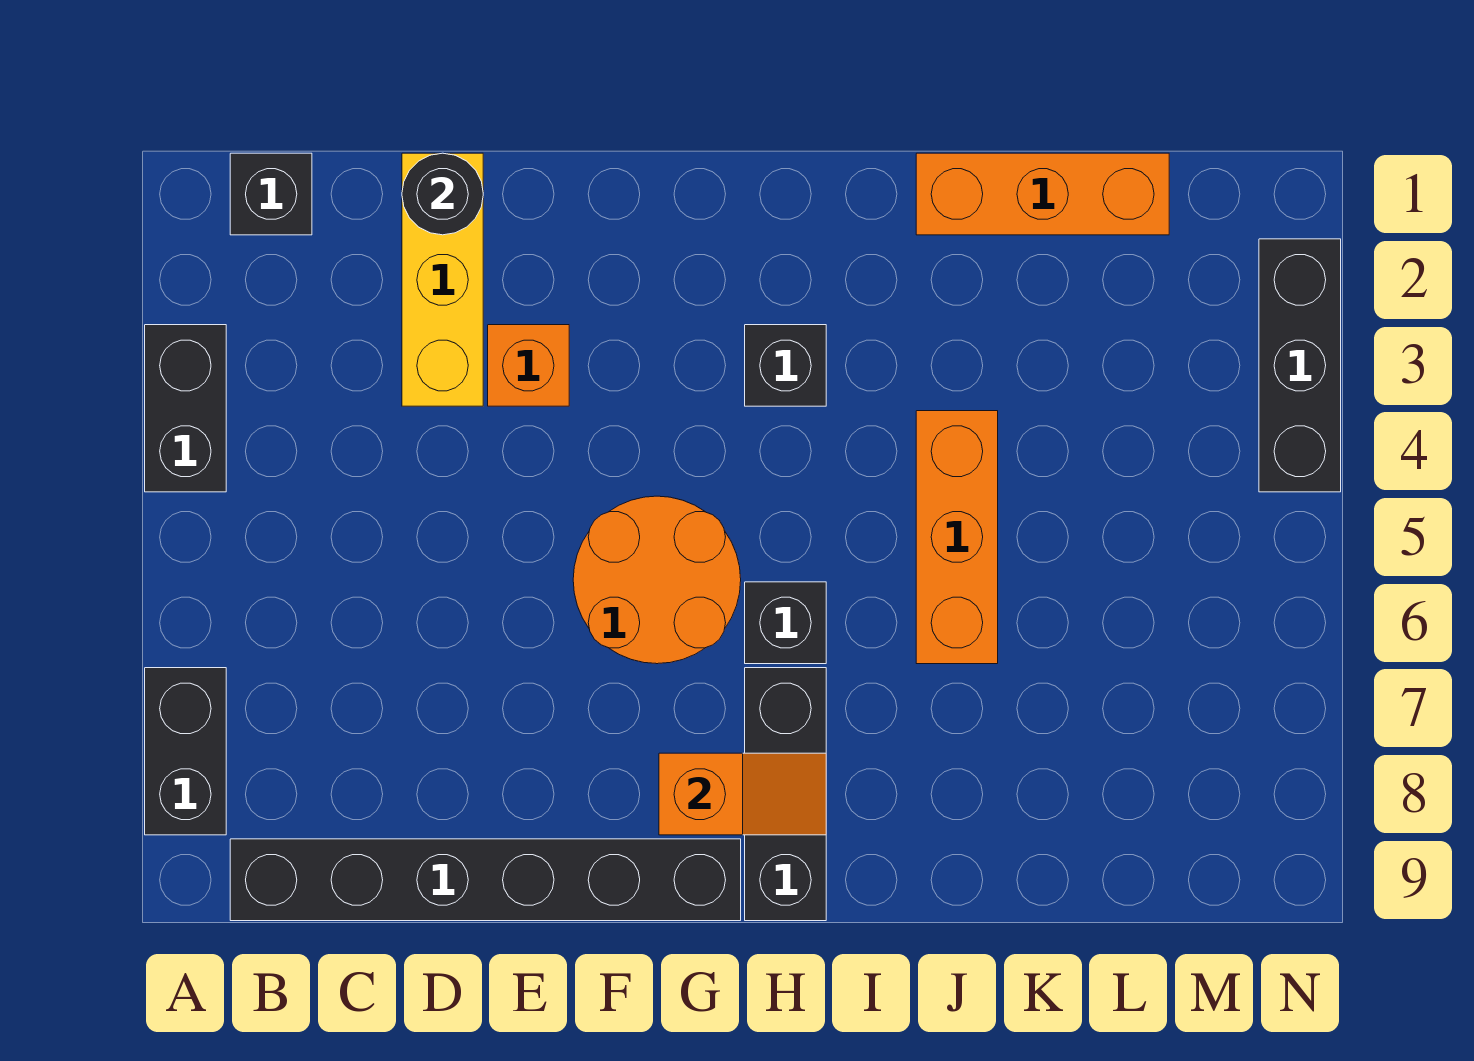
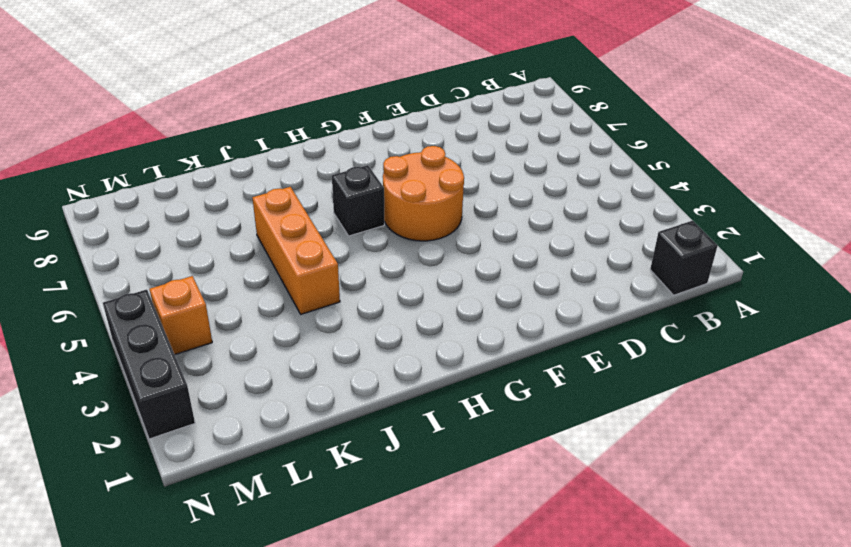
orange 1x1 brick [149,276,212,355] -> orange 1x1 brick moved to [488,325,569,406]
none -> black 1x2 brick [145,325,226,492]
none -> black 1x2 brick [145,668,226,835]
none -> black 1x6 brick [230,839,741,921]

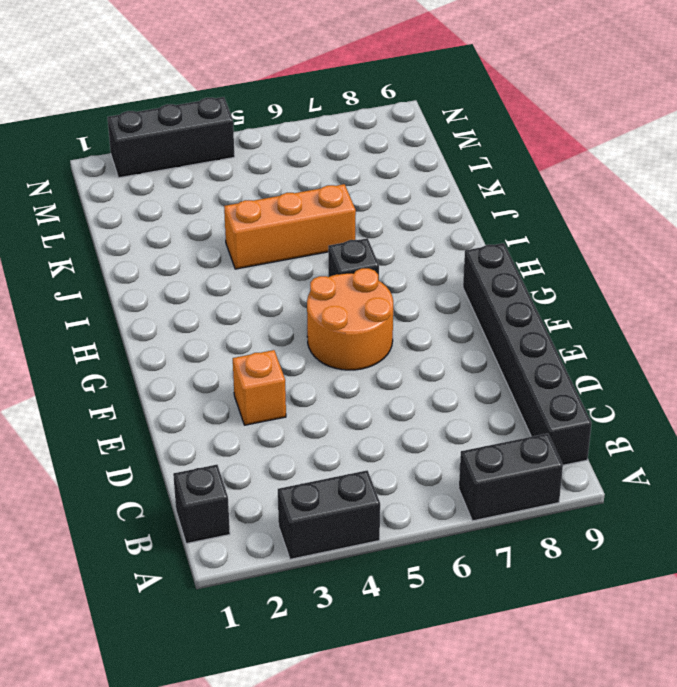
none -> yellow 1x3 brick [402,153,483,406]
none -> black 1x1 brick [745,325,826,406]
none -> black 1x3 brick [745,668,826,921]

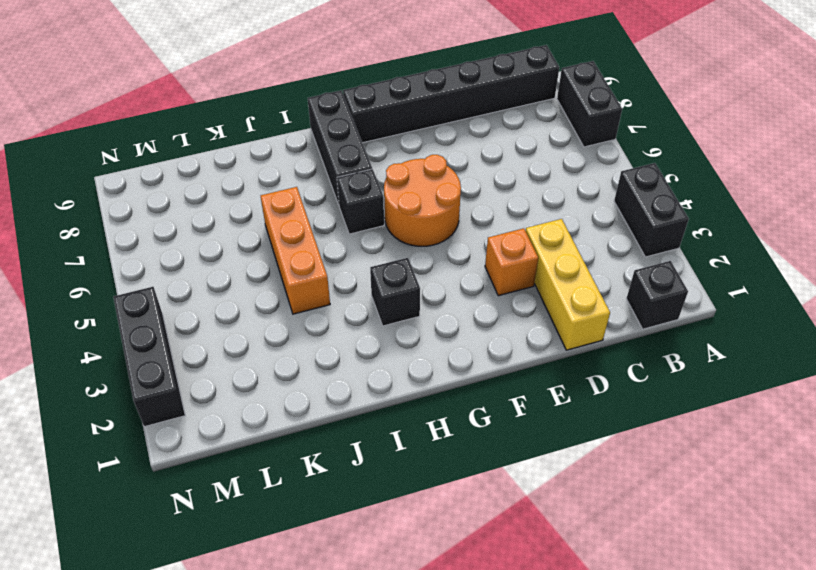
none -> orange 1x3 brick [916,153,1169,235]
none -> black 1x1 round brick [402,153,483,235]
none -> orange 1x2 slope [659,753,826,835]

